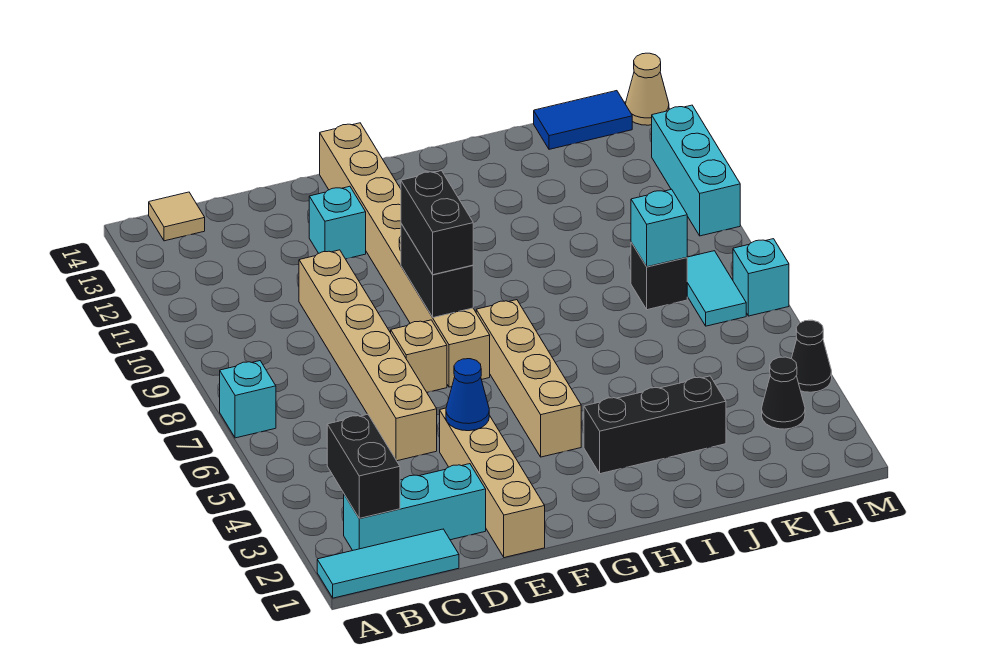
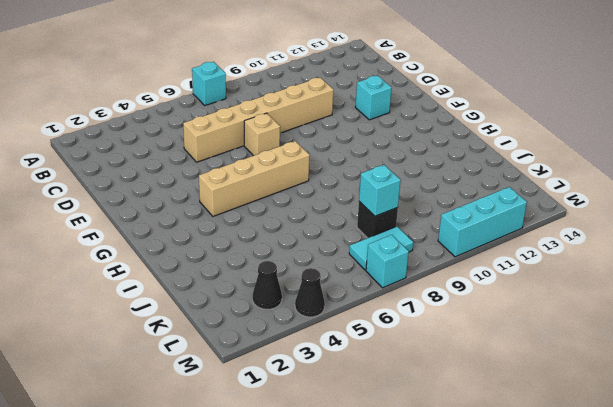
none -> cyan 1x3 tile [317,529,459,598]
none -> cyan 1x3 brick [344,464,486,550]
none -> tan 1x1 tile [149,192,205,241]

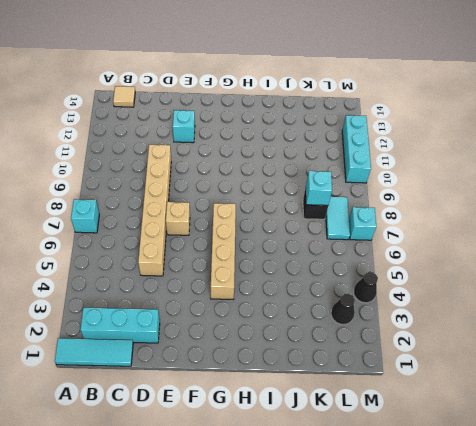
none -> tan 1x4 brick [440,408,545,558]
none -> tan 1x8 brick [320,123,490,387]
none -> black 1x3 brick [584,376,726,474]

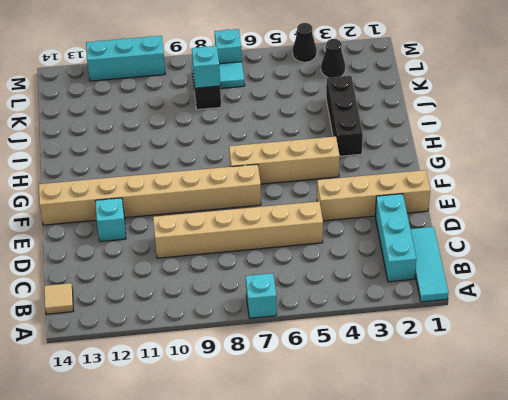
none -> tan 1x1 brick [391,320,447,392]
none -> blue 1x2 tile [534,91,632,149]
none -> tan 1x1 cone [626,53,669,125]

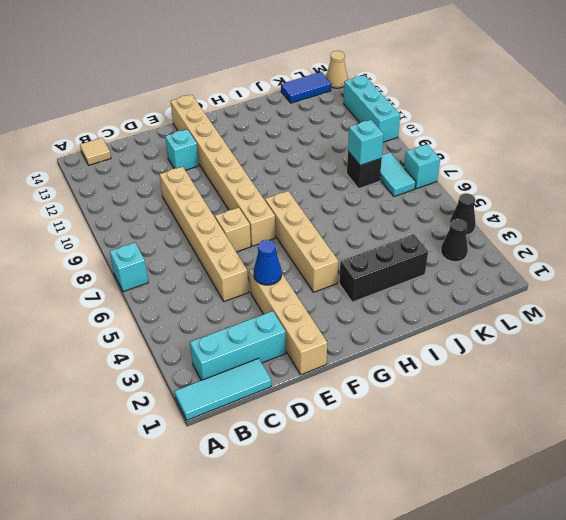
none -> black 1x2 brick [327,414,400,518]
none -> black 1x2 brick [401,224,473,317]
none -> black 1x2 brick [401,171,473,275]

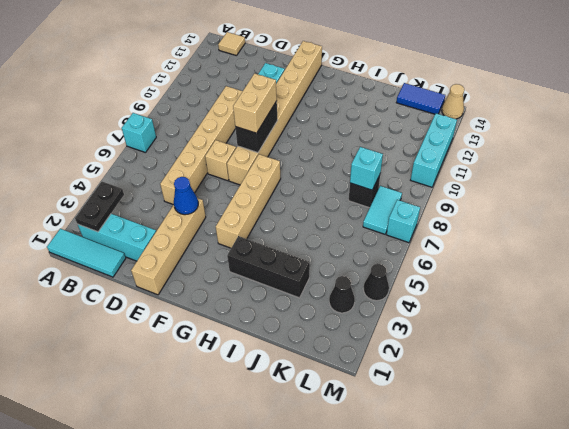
black 1x2 plate [75,182,124,232] -> black 1x2 brick [327,414,400,518]
tan 1x2 brick [233,73,277,133] -> black 1x2 brick [401,171,473,275]

